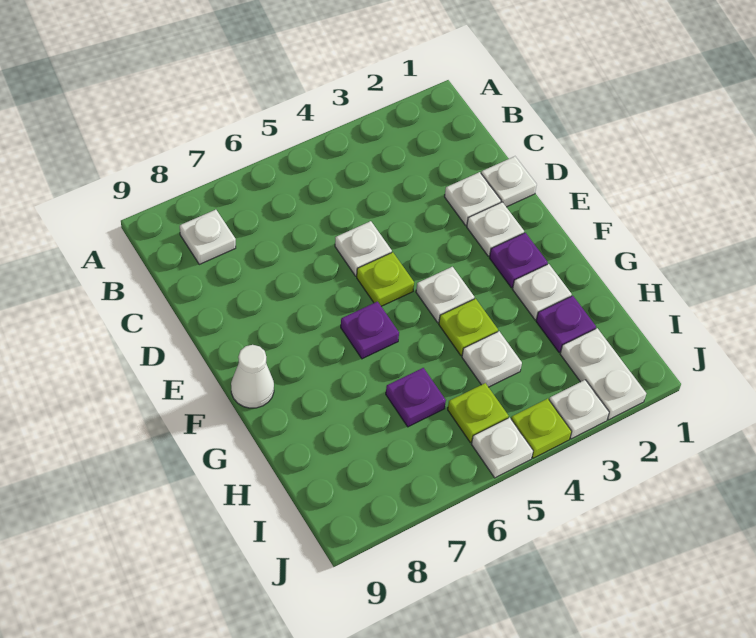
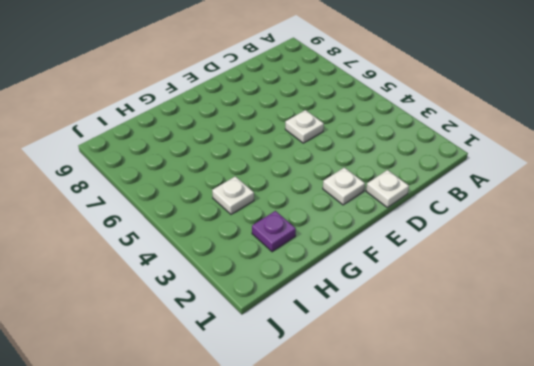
none -> white 1x1 plate [180,210,236,264]
none -> white 1x1 plate [445,172,501,225]
none -> lime 1x1 plate [357,252,414,306]

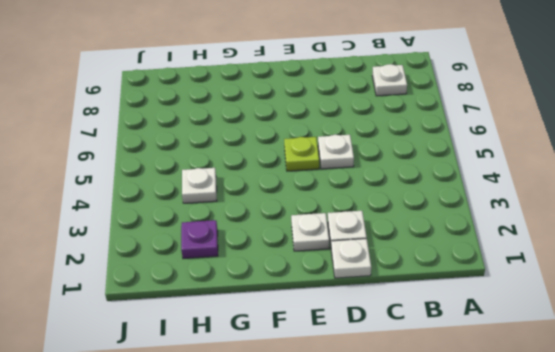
none -> purple 1x1 plate [489,233,548,288]
none -> white 1x1 plate [416,267,474,323]
none -> purple 1x1 plate [341,302,399,359]

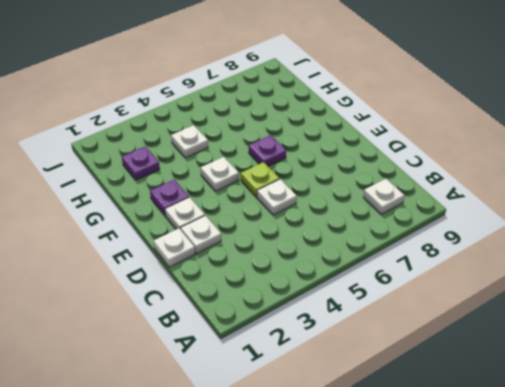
none -> white 1x1 cone [231,345,274,408]
none -> white 1x1 plate [513,264,572,320]
none -> lime 1x1 plate [439,299,498,355]

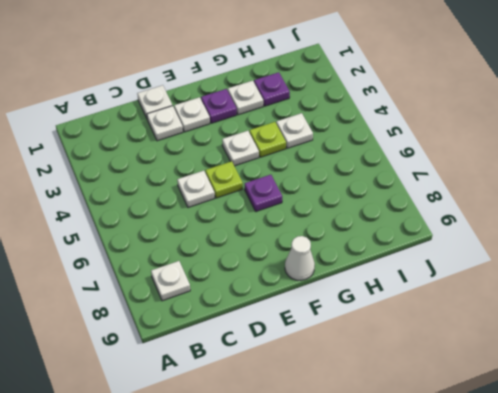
none -> purple 1x1 plate [386,368,446,427]
none -> white 1x2 plate [560,328,646,420]
none -> lime 1x1 plate [448,383,509,442]

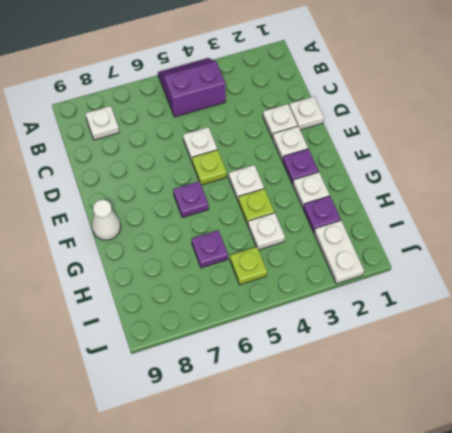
purple 2x2 slope [158,58,226,117] -> none
none -> white 1x1 plate [549,380,609,439]
none -> lime 1x1 plate [511,399,572,458]
none -> white 1x1 plate [471,418,533,478]

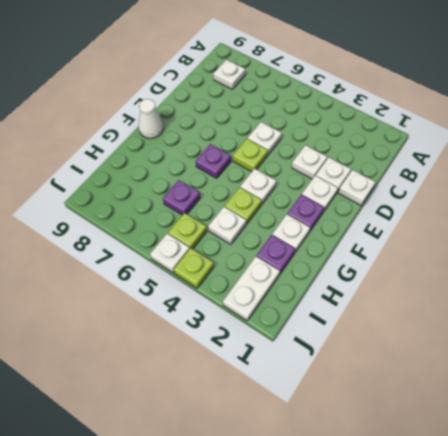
white 1x1 plate [292,145,327,179] -> white 1x1 plate moved to [549,380,609,439]

